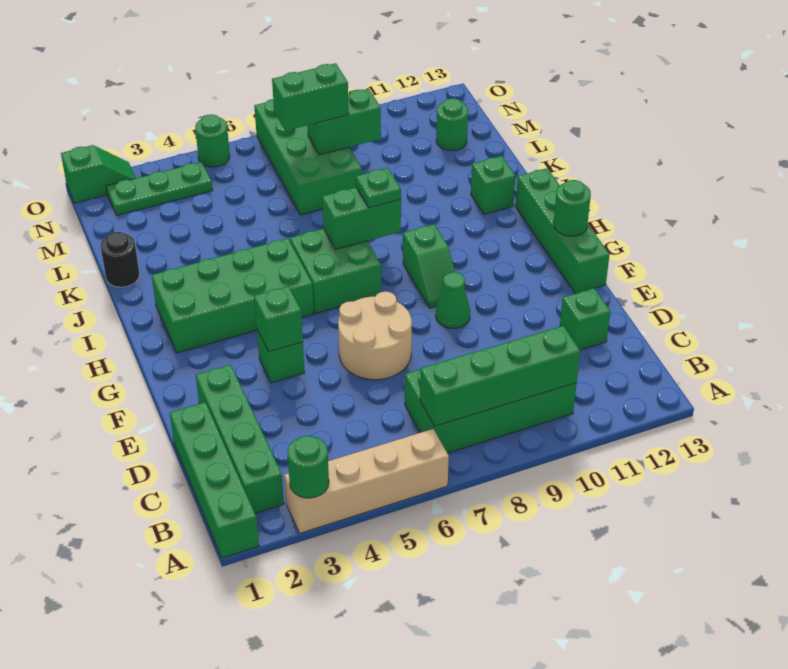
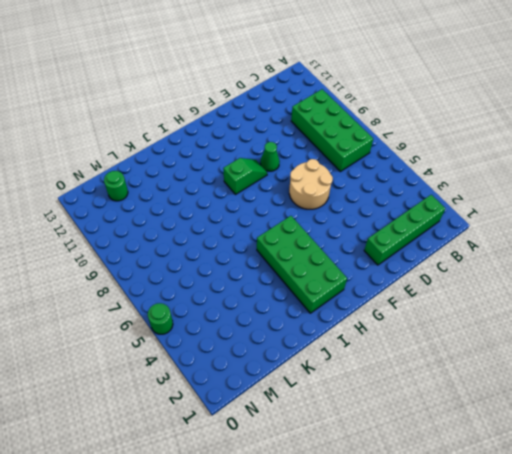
none -> green 1x4 brick [170,402,259,558]
none -> tan 1x4 brick [284,429,449,533]
none -> green 1x1 brick [560,288,610,350]

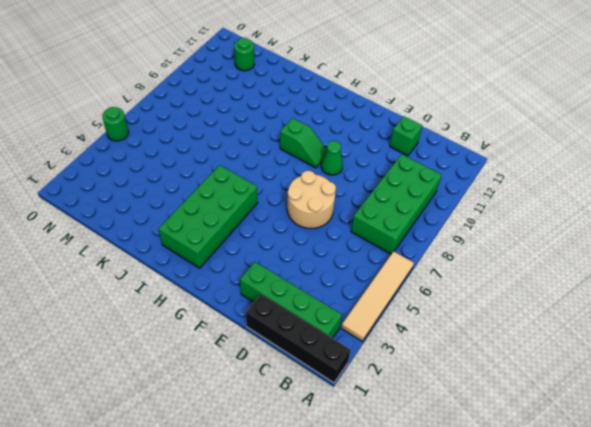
black 1x4 brick [246,294,351,383] -> green 1x4 brick [170,402,259,558]
tan 1x4 tile [341,251,414,341] -> tan 1x4 brick [284,429,449,533]
none -> green 1x1 brick [257,330,305,383]
none -> green 1x4 brick [516,168,610,293]
none -> green 2x2 brick [290,229,381,313]

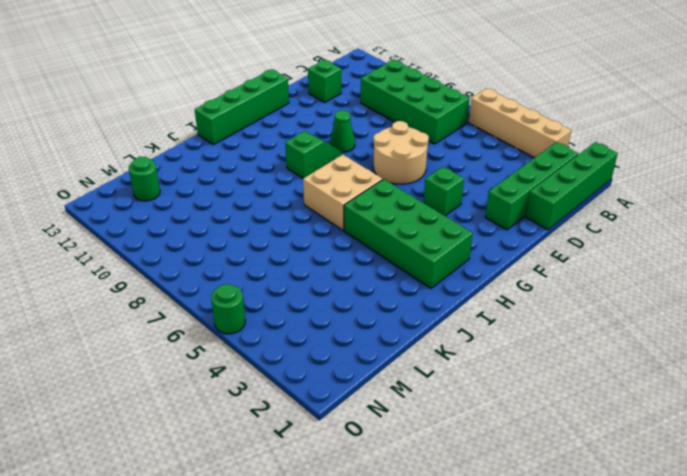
tan 2x2 brick [303,155,383,230] -> green 2x2 brick [290,229,381,313]
none -> green 1x1 brick [471,156,515,214]
none -> black 1x1 round brick [101,232,140,287]
none -> green 2x4 brick [254,99,362,215]

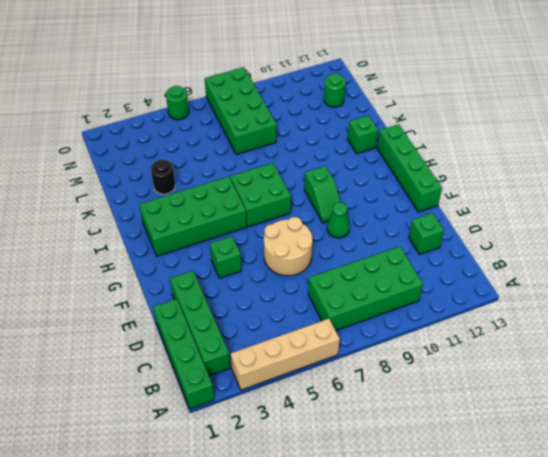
black 1x1 round brick [151,159,175,194] -> black 1x1 round brick moved to [101,232,140,287]
none -> green 1x3 plate [106,162,213,215]
none -> green 1x2 slope [61,145,136,203]
none -> green 1x1 round brick [288,436,329,498]

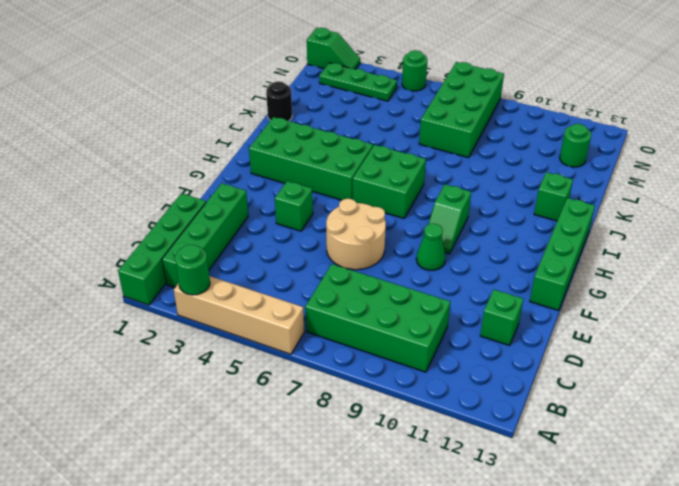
none -> green 1x4 brick [420,326,580,426]
none -> green 1x1 brick [254,286,303,352]
none -> green 1x1 round brick [554,180,591,236]

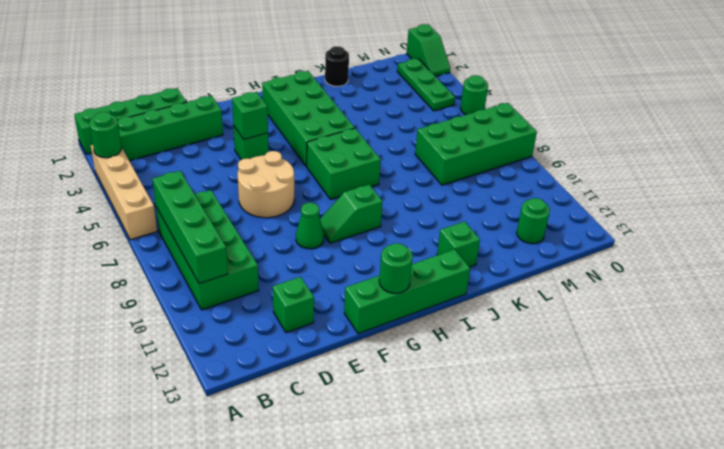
none -> green 1x2 brick [322,187,401,249]
none -> green 1x2 brick [307,89,381,155]
none -> green 1x1 plate [356,168,401,208]

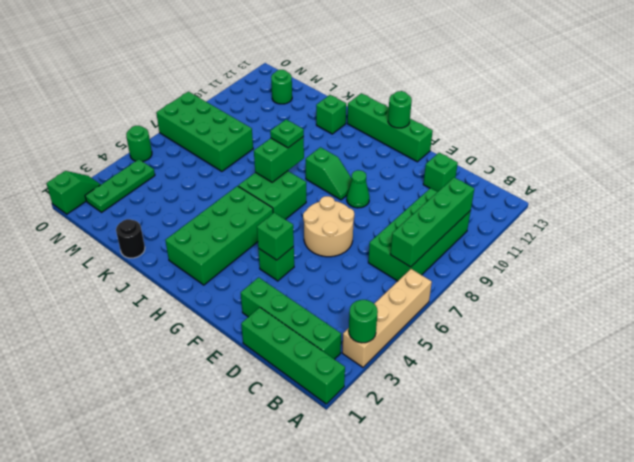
none -> green 1x2 brick [307,89,381,155]
none -> green 1x2 brick [272,63,349,131]

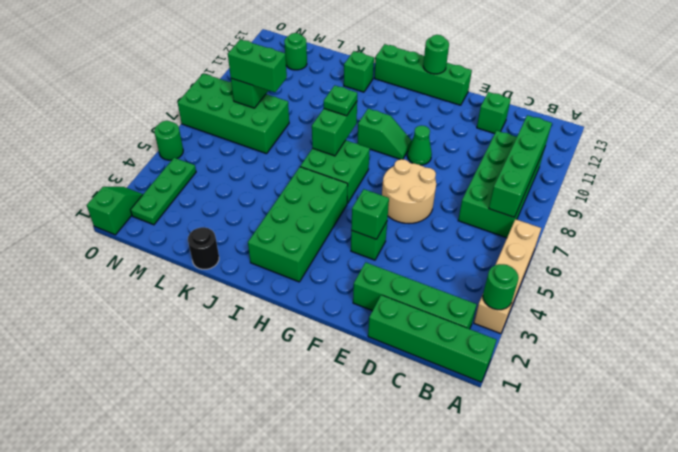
green 1x2 brick [228,39,287,92] -> green 1x2 brick turned to [272,63,349,131]

